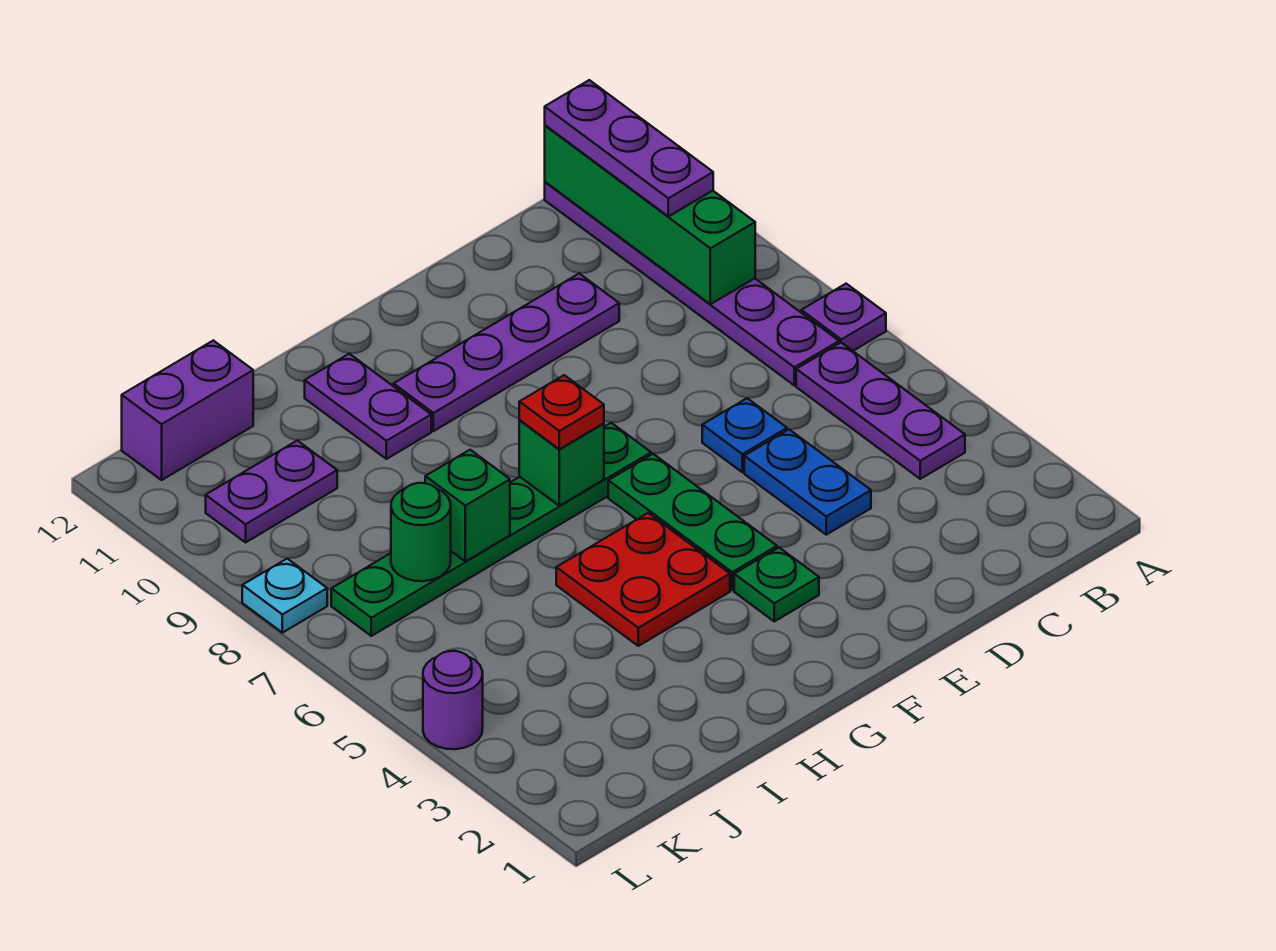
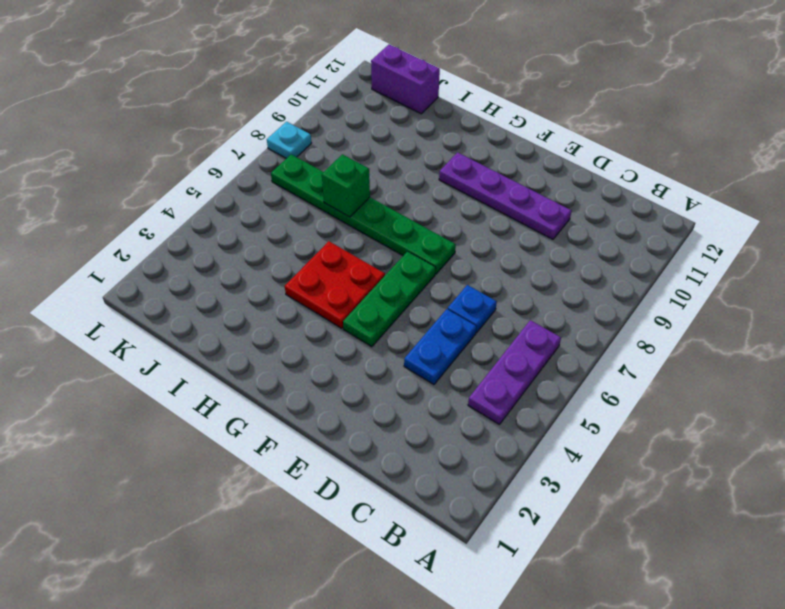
none -> purple 1x1 plate [801,284,886,351]
none -> purple 1x6 plate [545,182,839,385]
none -> green 1x1 plate [734,548,819,621]

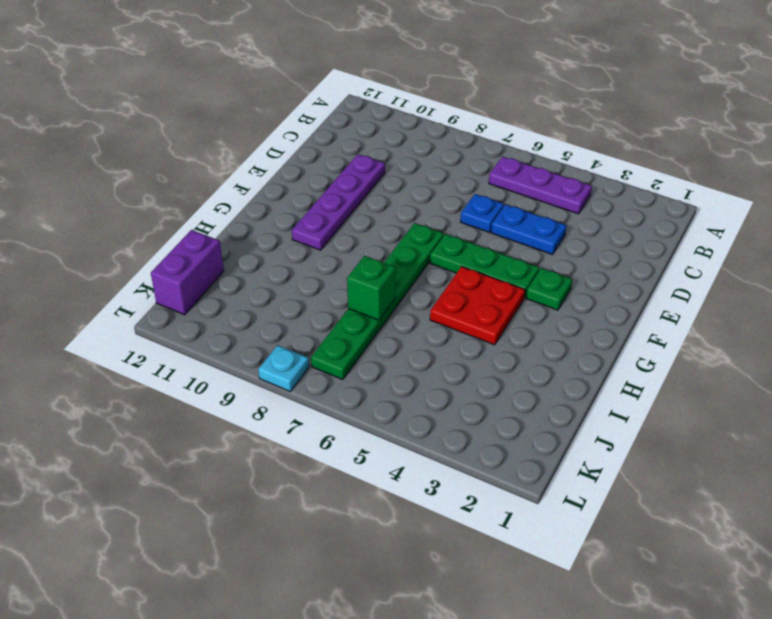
none -> purple 1x1 plate [801,284,886,351]
none -> purple 1x6 plate [545,182,839,385]
none -> purple 1x2 plate [305,354,431,459]

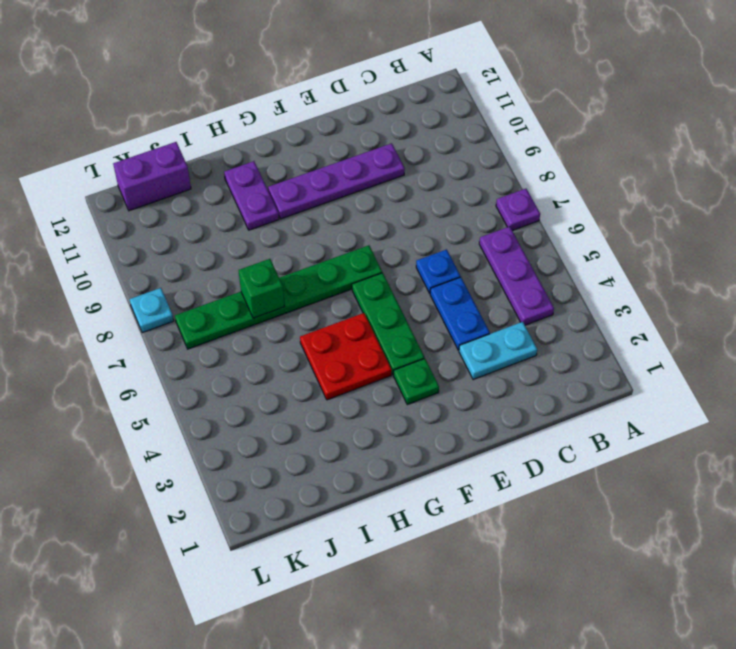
cyan 1x2 plate [459,322,537,380] -> none
none -> purple 1x6 plate [545,182,839,385]
none -> purple 1x2 plate [206,440,337,542]
none -> purple 1x1 round brick [423,651,483,749]

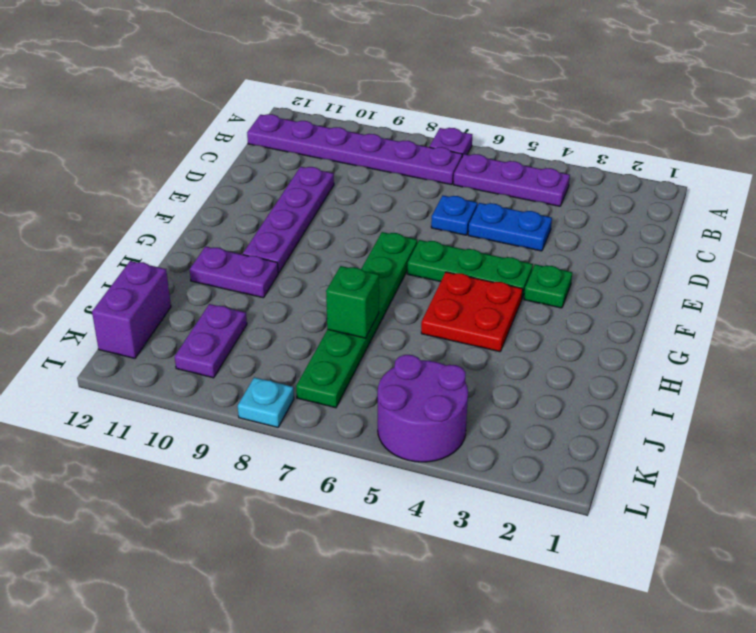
purple 2x2 round brick [378,355,468,462] -> purple 1x1 round brick [423,651,483,749]
none -> green 1x4 brick [545,125,755,304]
none -> green 1x1 brick [519,421,604,506]
none -> green 1x1 round brick [391,483,451,581]

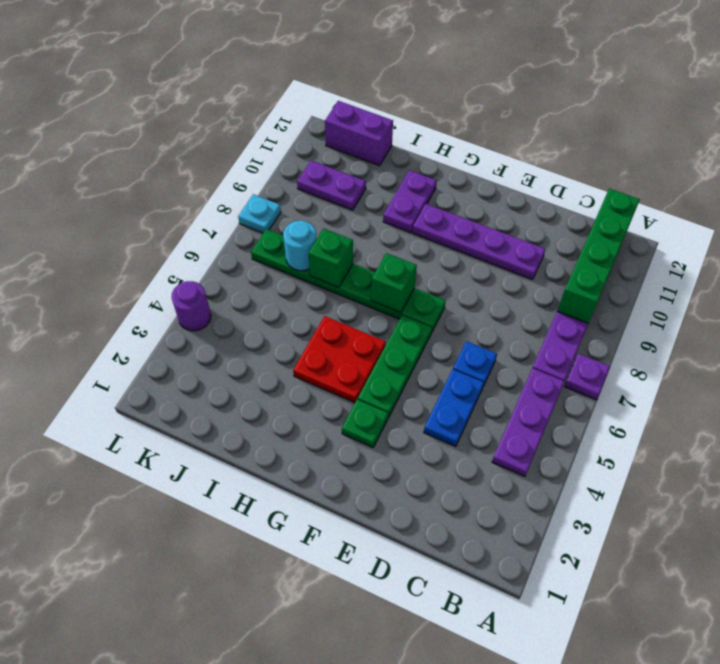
cyan 1x1 round brick [283,221,317,271] -> green 1x1 round brick [391,483,451,581]
none -> purple 1x3 plate [545,80,713,217]
none -> red 1x1 plate [519,375,604,449]

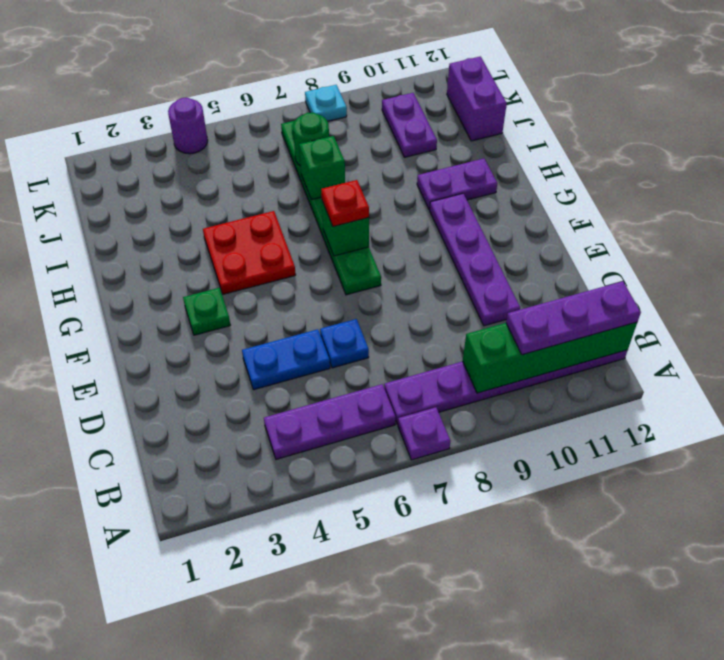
none -> green 1x3 plate [608,454,777,590]

